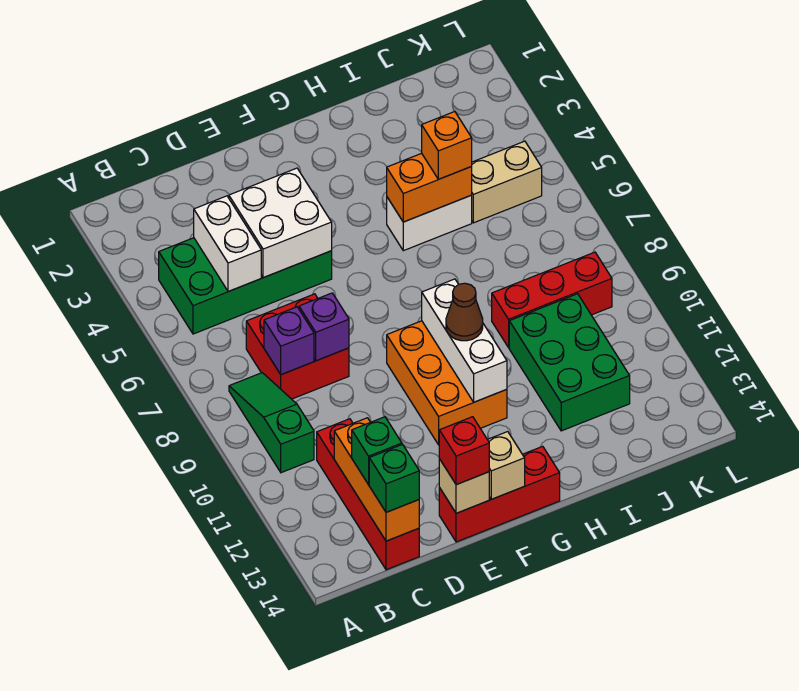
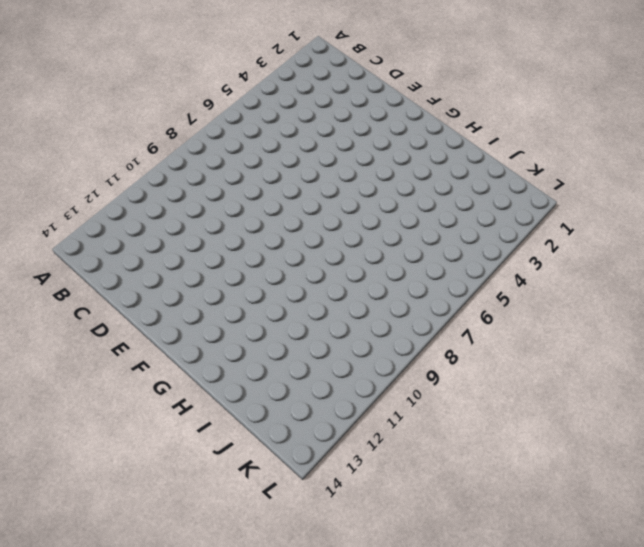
none -> green 2x4 brick [159,238,332,334]
none -> green 1x3 slope [229,373,314,473]
none -> red 2x2 brick [246,294,349,399]

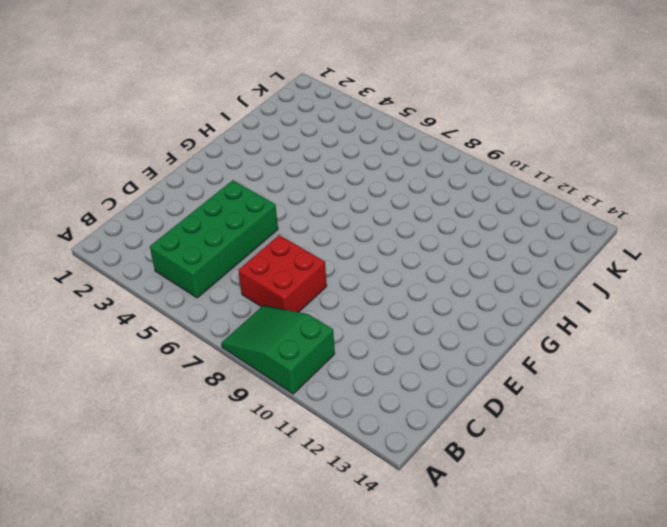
green 2x3 slope [221,305,335,394] -> green 1x3 slope [229,373,314,473]
none -> red 1x4 brick [317,419,419,570]
none -> red 1x3 brick [439,446,560,542]
none -> orange 2x3 brick [387,321,507,445]

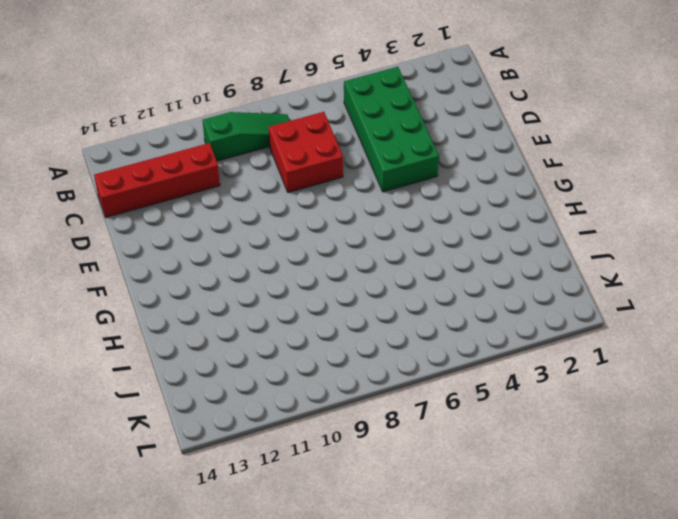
none -> red 1x3 brick [439,446,560,542]
none -> orange 2x3 brick [387,321,507,445]
none -> white 1x2 brick [387,195,472,251]

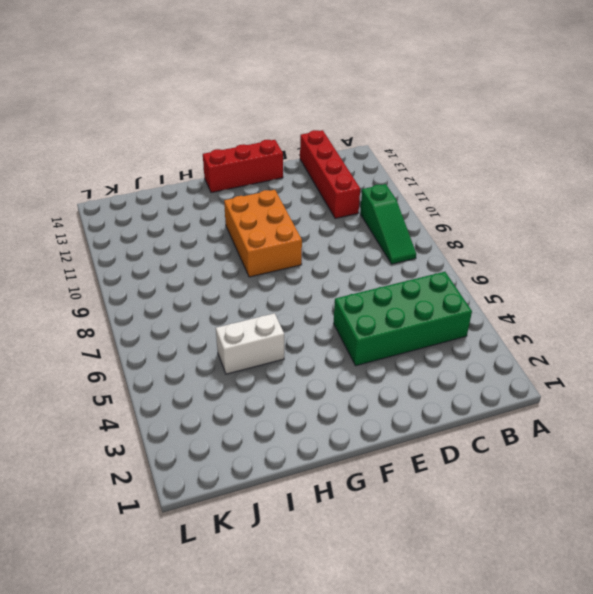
none -> red 2x2 brick [246,294,349,399]
none -> red 1x3 brick [492,252,612,348]
none -> green 2x3 brick [509,294,630,431]

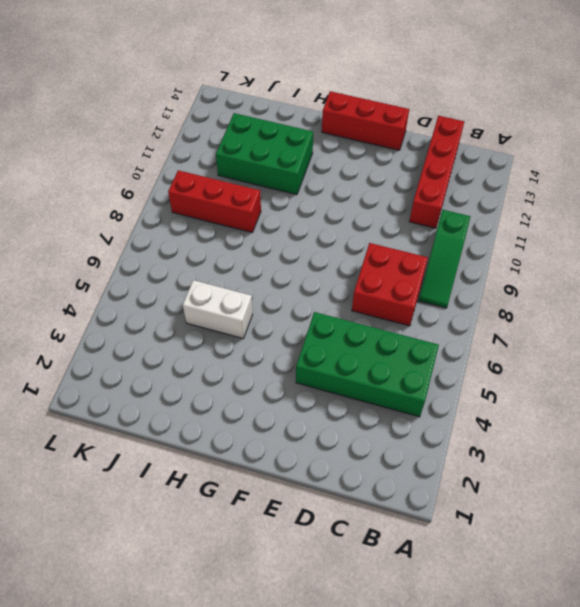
green 2x3 brick [216,113,313,195] -> green 2x3 brick turned to [509,294,630,431]
none -> orange 2x3 brick [387,321,507,445]
none -> tan 1x2 brick [471,141,542,223]
none -> white 1x2 brick [194,196,261,292]

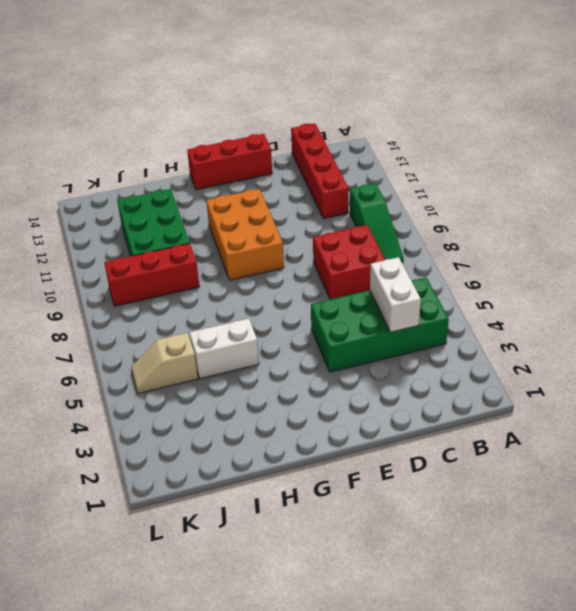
tan 1x2 slope [131,333,198,393] -> tan 1x2 brick [471,141,542,223]
none -> purple 1x1 brick [264,307,314,375]
none -> orange 1x3 brick [334,418,419,541]
none -> white 2x2 brick [229,168,332,278]

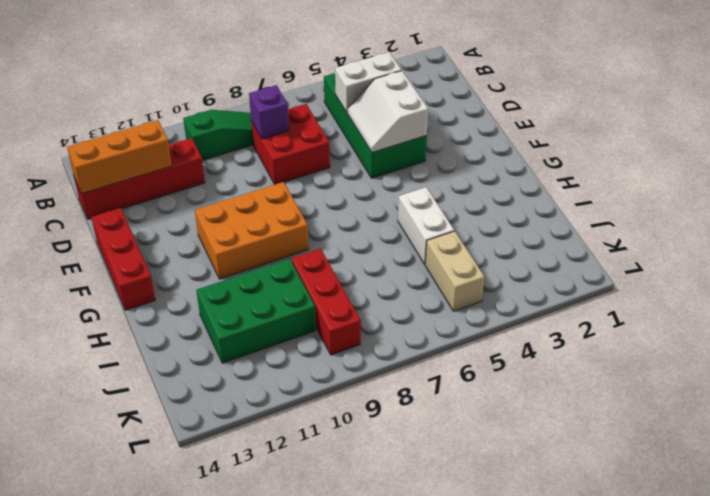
white 2x2 slope [347,71,428,152] -> white 2x2 brick [229,168,332,278]
none -> purple 1x1 brick [299,293,349,361]
none -> tan 1x1 brick [439,459,489,513]
none -> tan 1x1 brick [487,432,525,499]

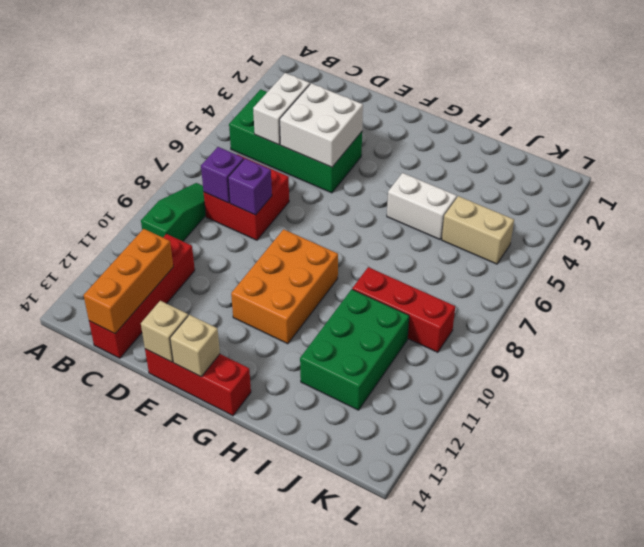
none -> white 1x3 brick [422,279,507,402]
none -> orange 1x2 brick [387,153,472,222]
none -> green 1x1 brick [352,417,402,485]

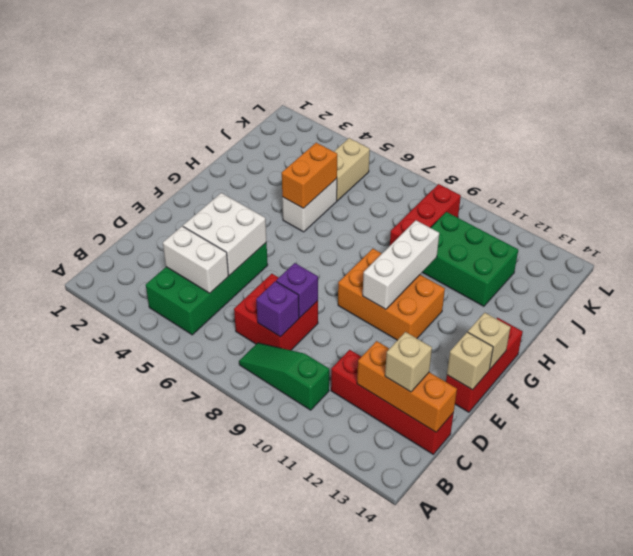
tan 1x1 brick [385,332,432,392] -> green 1x1 brick [352,417,402,485]
white 1x3 brick [363,220,439,309] -> white 1x3 brick turned to [422,279,507,402]
none -> green 1x1 brick [369,444,419,512]
none -> red 1x1 brick [439,417,489,485]
none -> brown 1x1 cone [446,283,483,341]

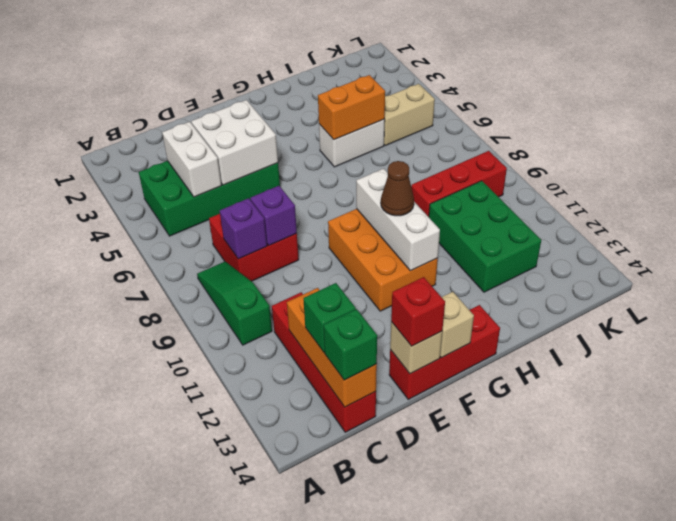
none -> orange 1x1 brick [422,111,472,179]

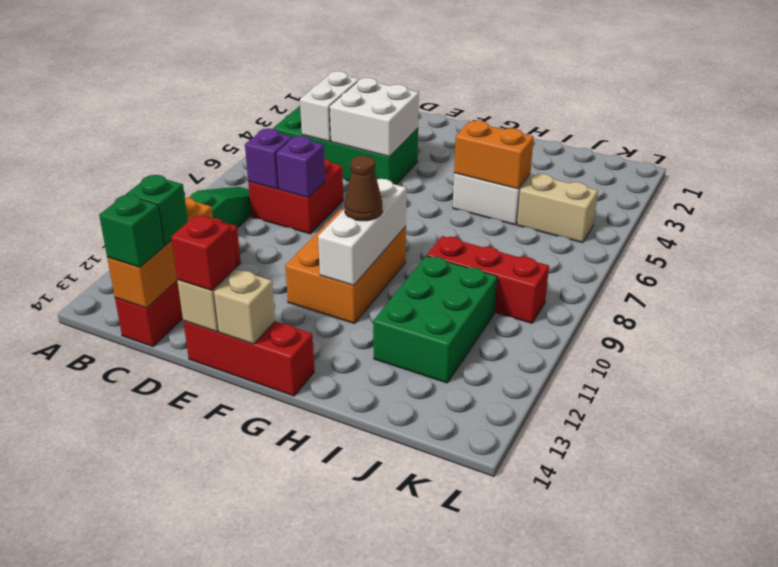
none -> orange 1x1 brick [422,111,472,179]

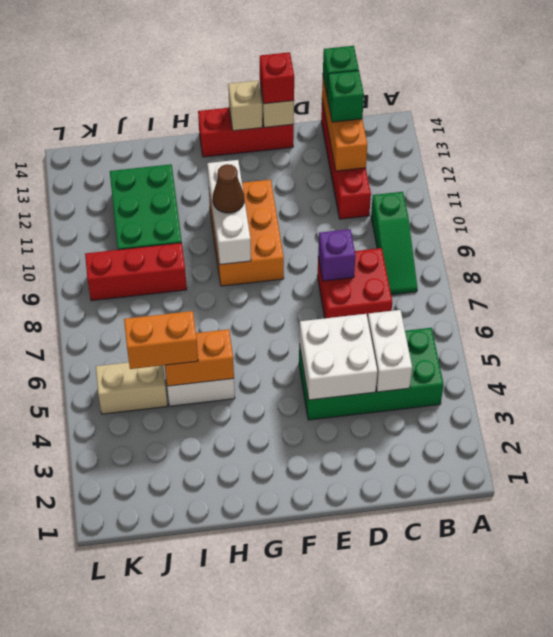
orange 1x2 brick [124,311,198,369] -> orange 1x1 brick [422,111,472,179]
none -> purple 1x1 brick [264,307,314,375]

